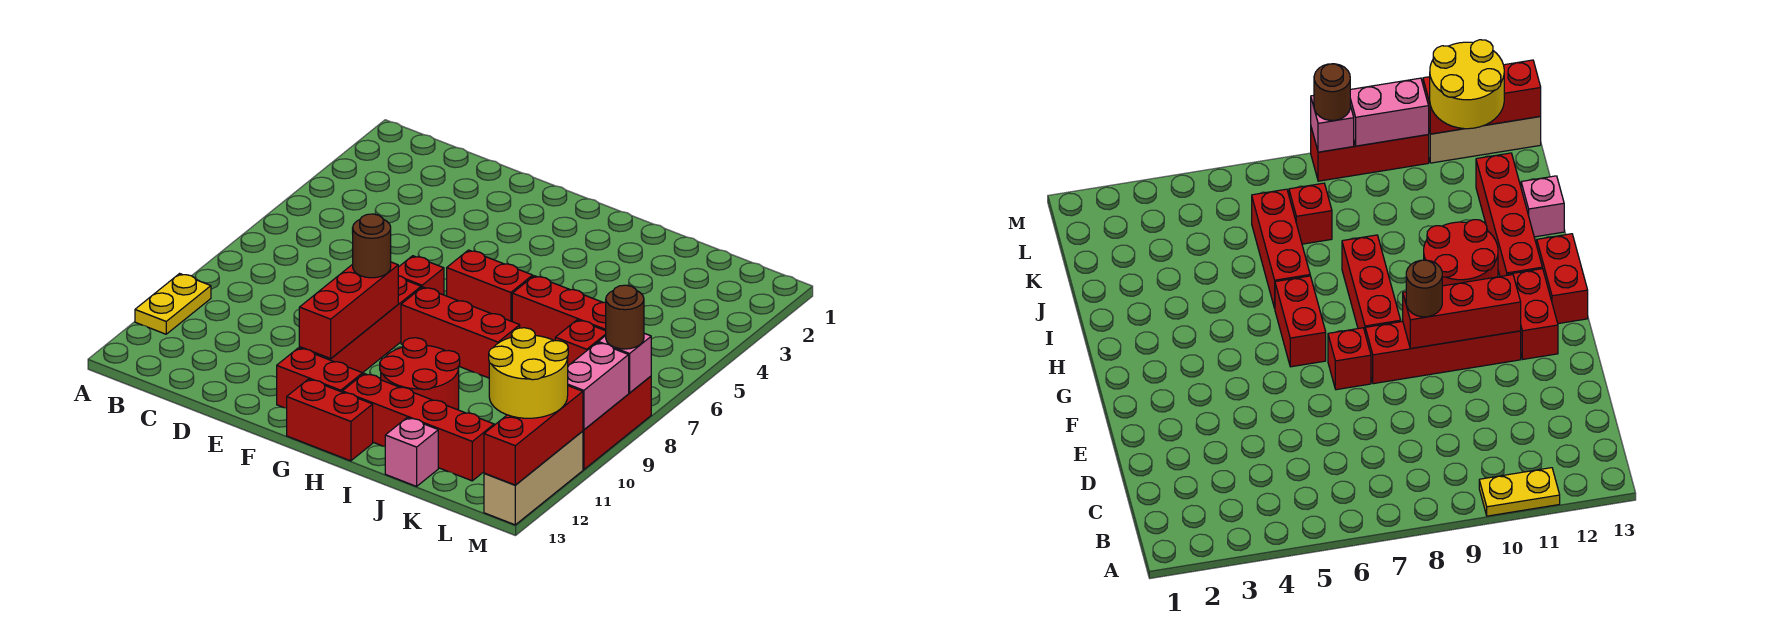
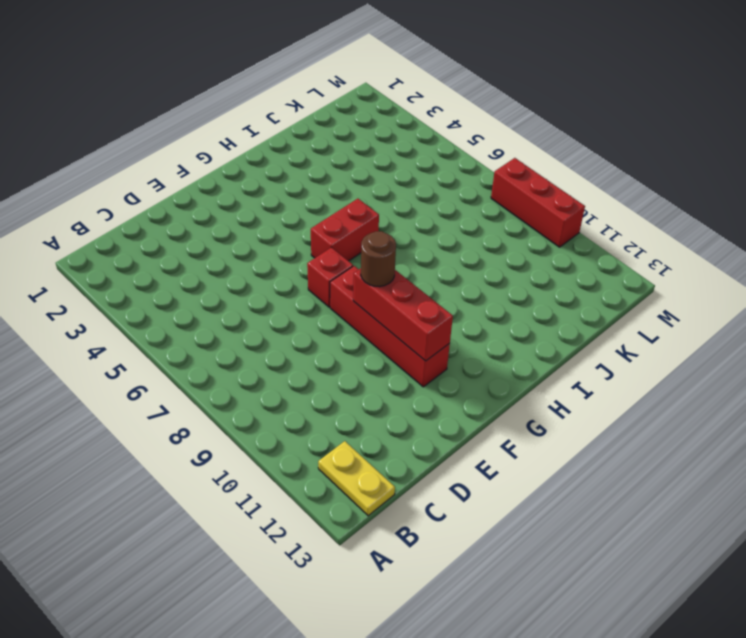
yellow 1x2 plate [318,441,395,516] -> yellow 1x2 plate moved to [135,274,211,334]
none -> red 1x2 brick [277,348,363,408]
none -> red 1x3 brick [401,287,520,378]
none -> red 1x2 brick [287,379,373,461]

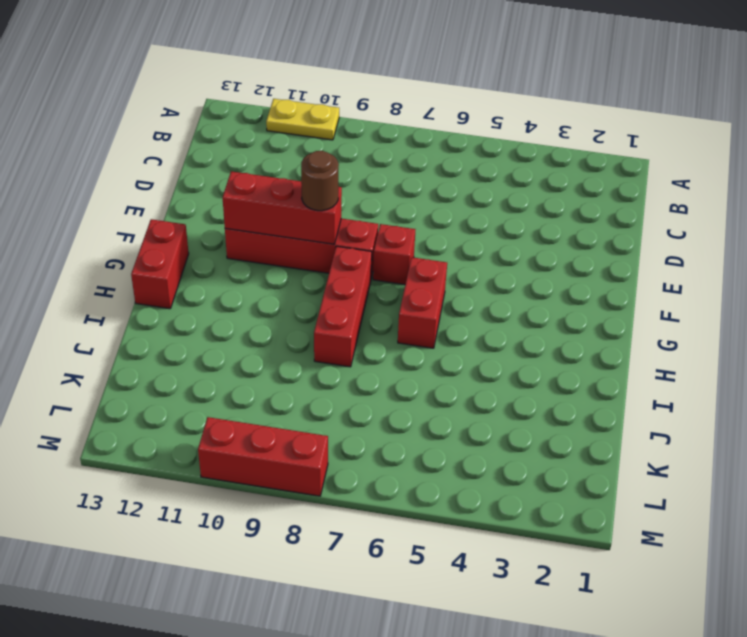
none -> red 1x2 brick [277,348,363,408]
none -> red 2x2 round brick [380,338,460,410]
none -> red 1x4 brick [342,374,494,481]

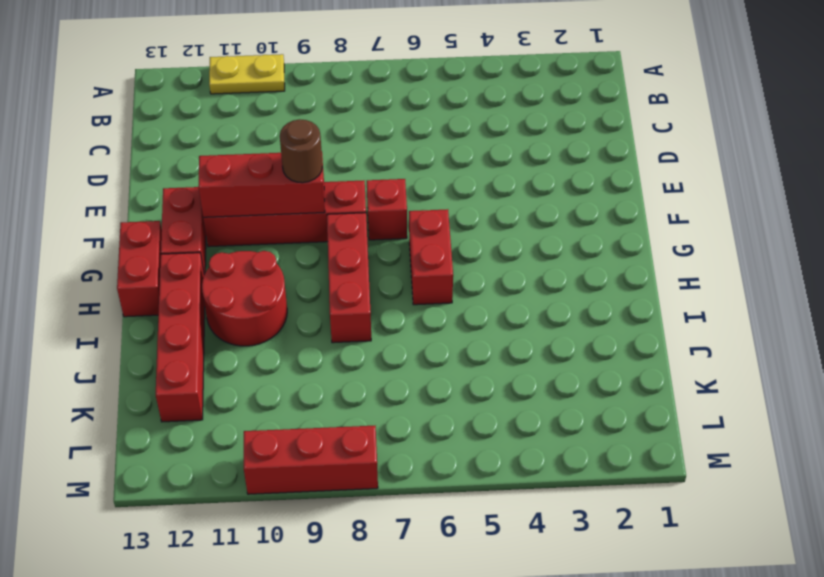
none -> red 1x3 brick [512,276,606,341]
none -> pink 1x1 brick [385,418,438,486]
none -> red 1x1 brick [555,320,606,366]

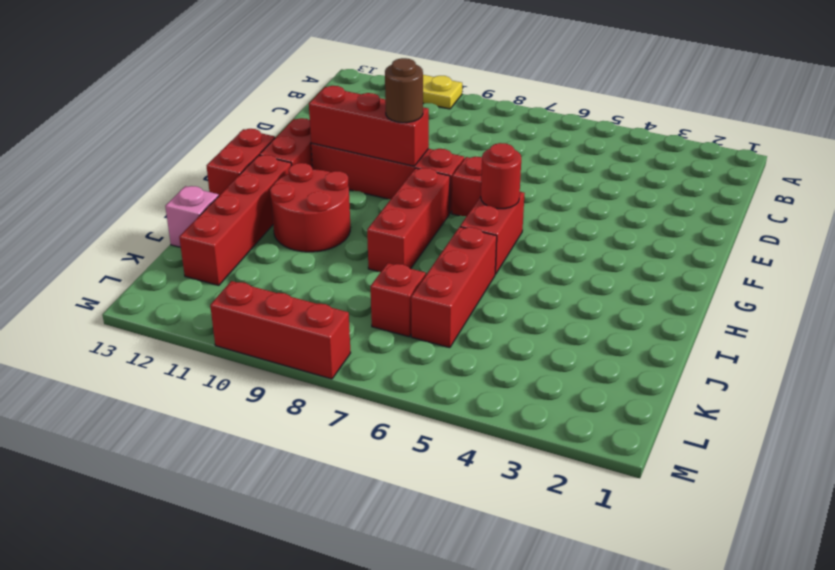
red 1x1 round brick [481,143,521,209] -> none
none -> tan 1x3 brick [484,431,583,525]
none -> pink 1x1 brick [598,333,651,393]
none -> pink 1x2 brick [568,342,629,430]

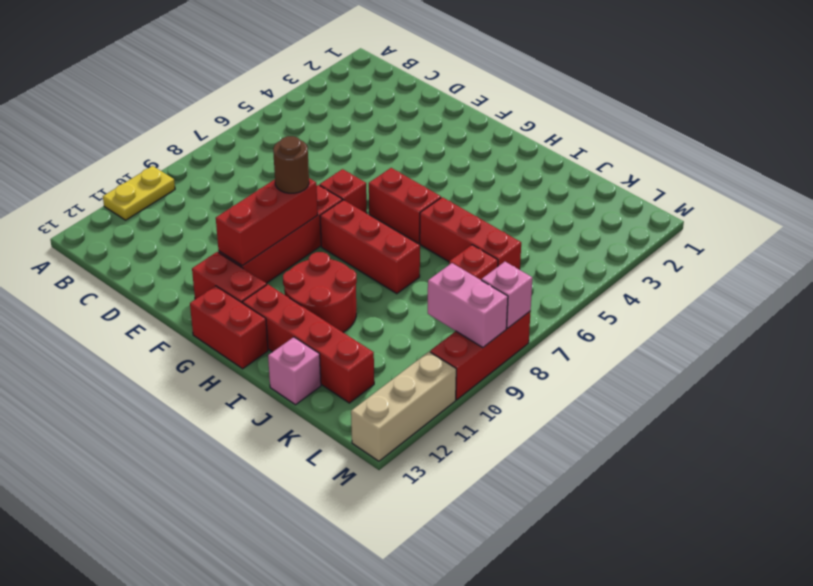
pink 1x2 brick [428,263,508,348] -> pink 1x2 brick turned to [568,342,629,430]
none -> red 1x3 brick [484,386,583,485]
none -> yellow 2x2 round brick [489,328,568,418]
none -> brown 1x1 round brick [606,285,644,349]

